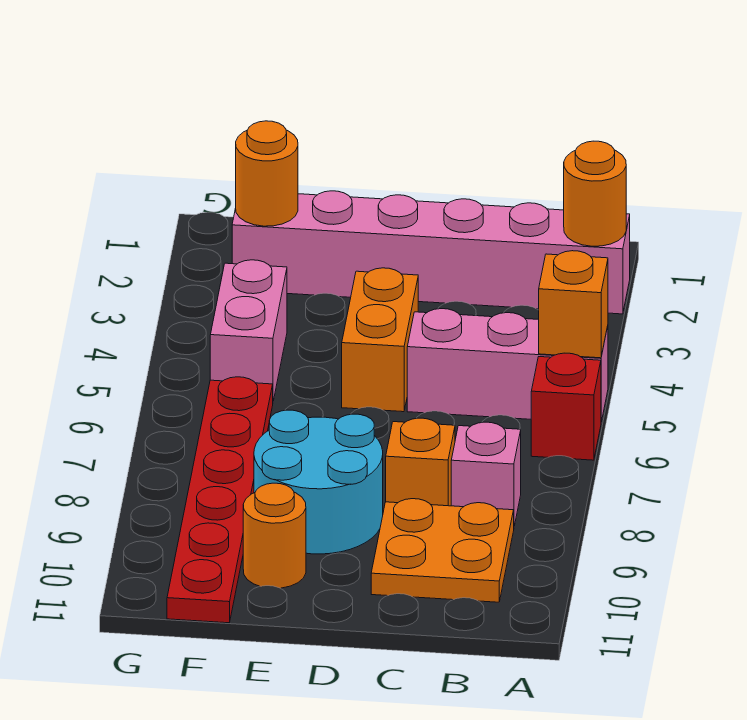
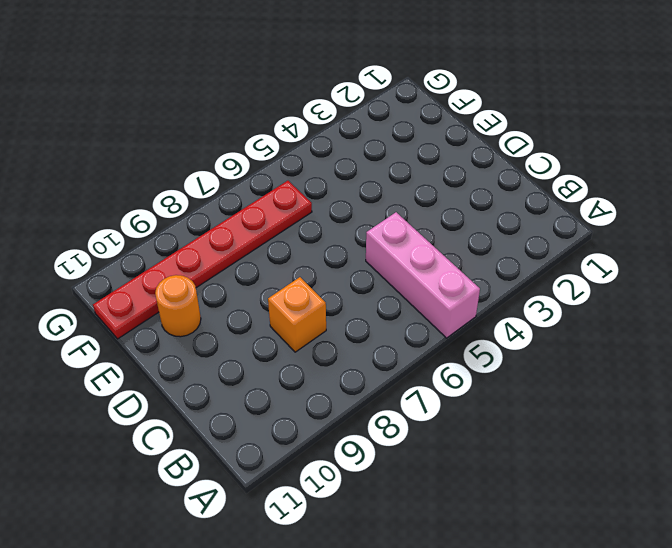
none -> pink 1x6 brick [232,191,630,314]
none -> red 1x1 brick [531,353,601,460]
none -> pink 1x1 brick [451,422,521,526]

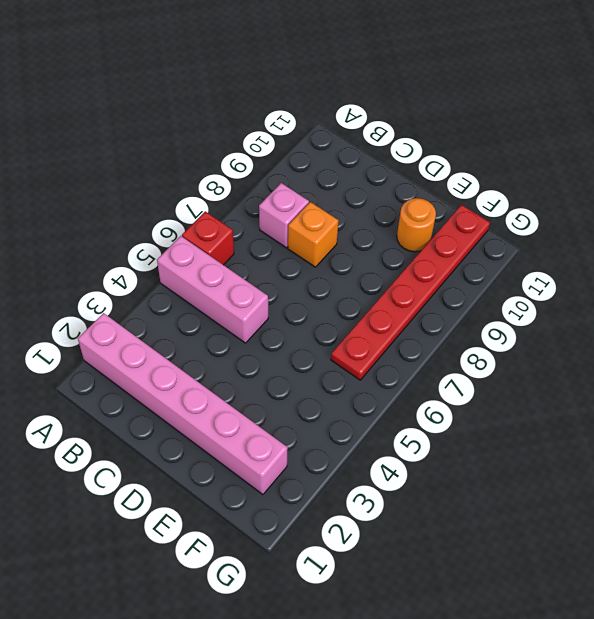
none -> orange 2x2 plate [371,499,514,602]
none -> orange 1x2 brick [342,268,418,412]
none -> cyan 2x2 round brick [254,410,383,554]

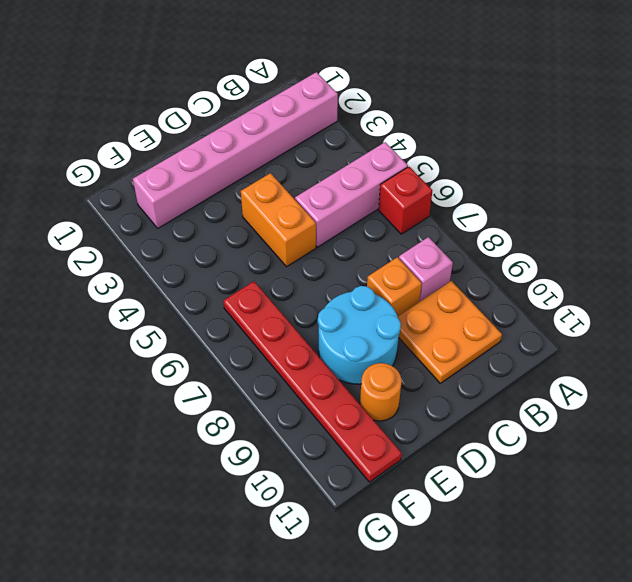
none -> pink 1x2 brick [210,260,287,401]
none -> orange 1x1 round brick [564,141,626,246]
none -> orange 1x1 brick [539,251,608,358]

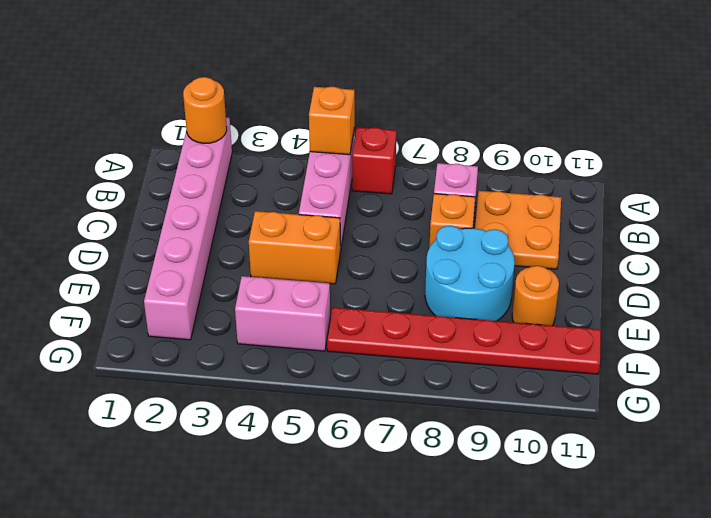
none -> orange 1x1 round brick [236,121,298,226]

